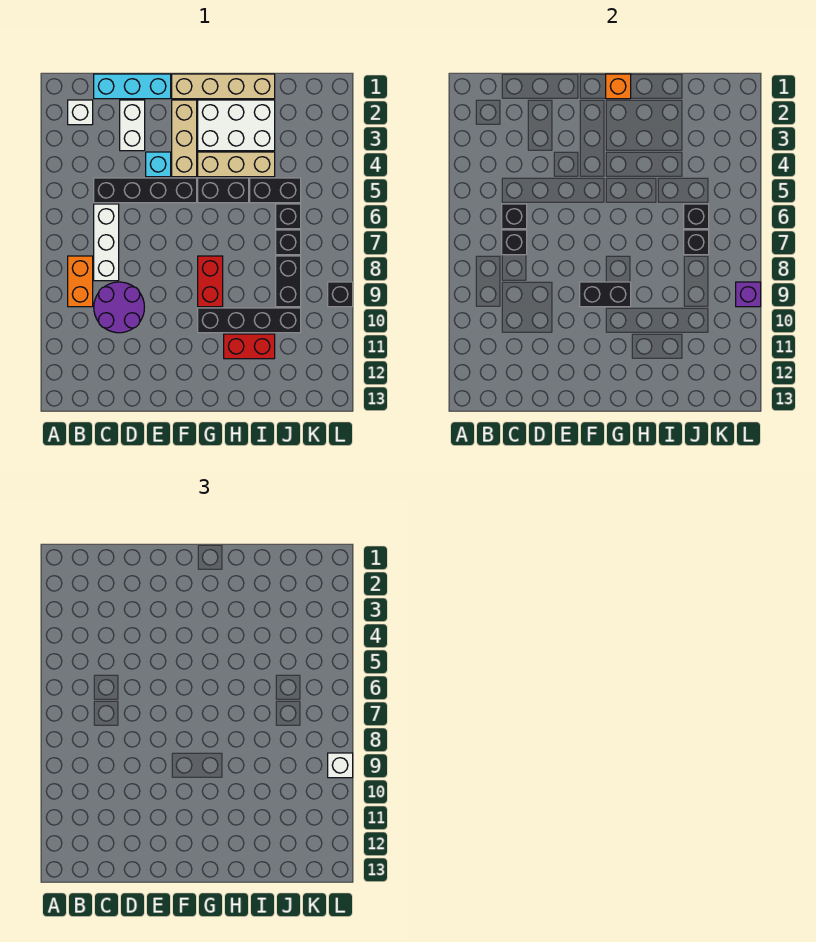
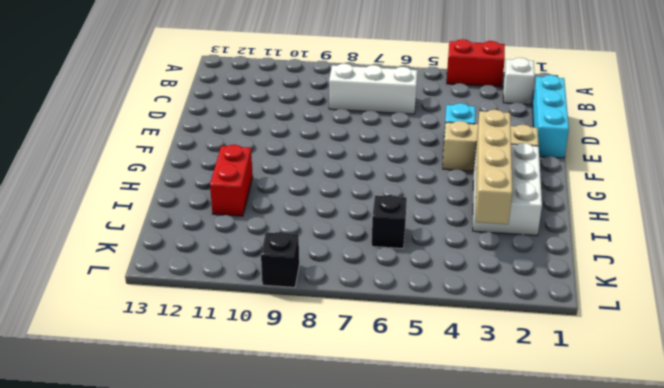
red 1x2 brick [447,39,505,87] -> red 1x2 brick moved to [198,256,223,307]
tan 1x4 brick [476,110,512,224] -> tan 1x4 brick moved to [172,74,275,99]
none -> orange 1x2 brick [68,256,93,307]
none -> black 1x4 brick [94,178,197,203]
none -> purple 2x2 round brick [94,282,144,333]

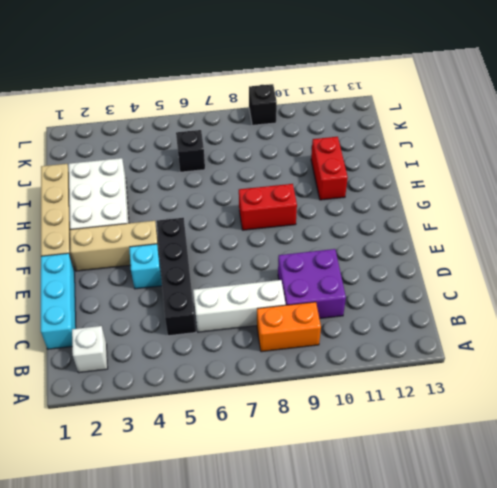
purple 2x2 brick [278,249,346,319] -> purple 2x2 round brick [94,282,144,333]
none -> white 1x2 brick [120,100,145,151]
none -> tan 1x3 brick [198,152,275,177]
none -> black 1x2 brick [198,178,249,203]

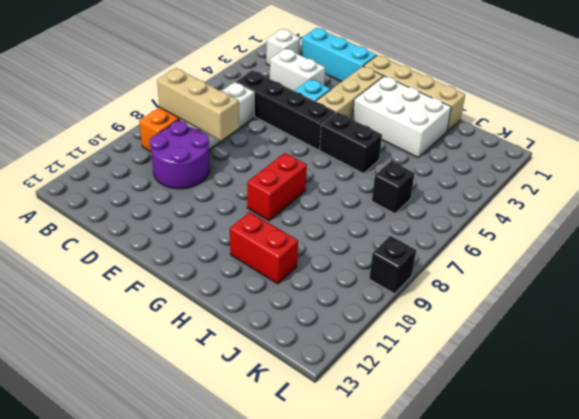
tan 1x3 brick [157,68,239,141] -> tan 1x3 brick moved to [198,152,275,177]
white 1x2 brick [270,48,325,91] -> white 1x2 brick turned to [120,100,145,151]
none -> black 1x4 brick [198,308,301,333]
none -> black 1x2 brick [250,178,301,203]
none -> black 1x1 brick [276,230,301,255]

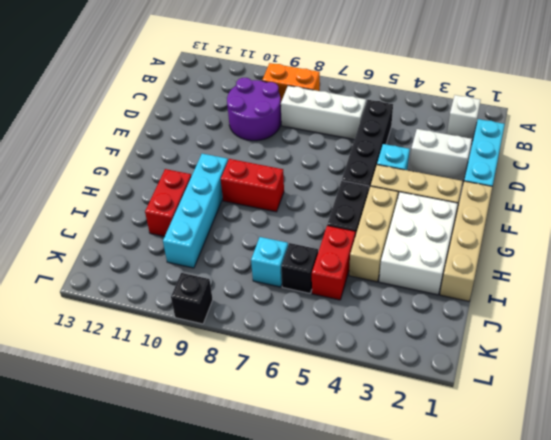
cyan 1x4 brick [163,154,228,268] -> black 1x4 brick [198,308,301,333]
red 1x2 brick [312,226,355,300] -> black 1x2 brick [250,178,301,203]
cyan 1x1 brick [251,237,288,287] -> black 1x1 brick [276,230,301,255]
none -> black 1x2 brick [276,256,301,307]
none -> black 1x1 brick [502,204,527,229]
none -> black 1x1 brick [502,230,527,255]

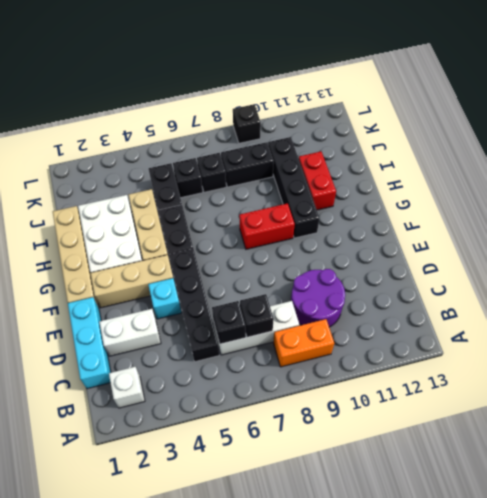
none -> black 1x2 brick [580,282,631,307]
none -> orange 1x1 brick [606,74,631,99]
none -> black 1x1 brick [684,204,709,229]

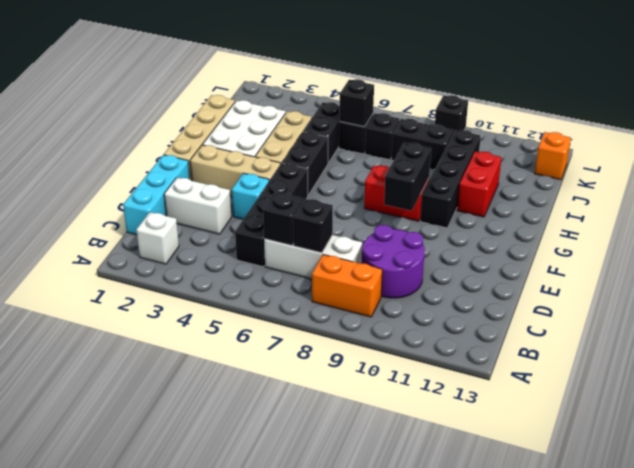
orange 1x1 brick [535,132,571,180] -> orange 1x1 brick moved to [606,74,631,99]
none -> black 1x1 brick [684,230,709,255]
none -> purple 1x1 brick [736,282,761,307]
none -> white 1x1 brick [328,753,353,778]

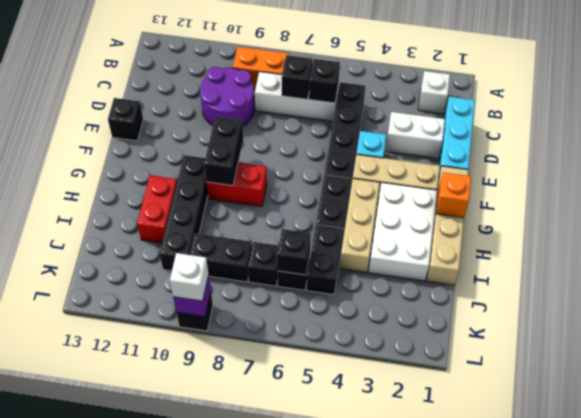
black 1x1 brick [108,98,143,141] -> black 1x1 brick moved to [684,230,709,255]

